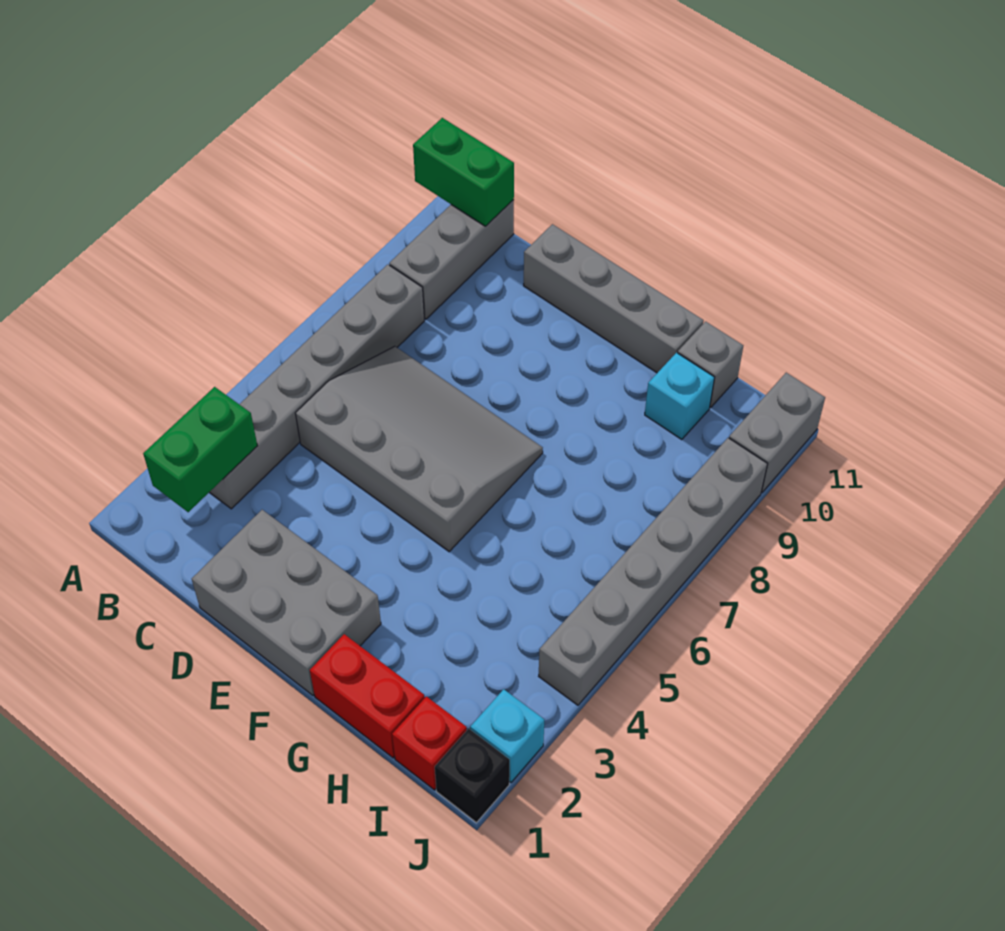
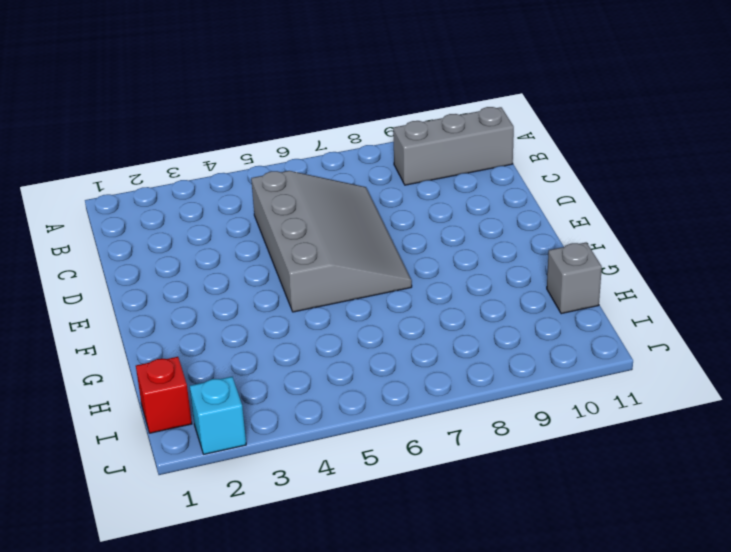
none -> grey 1x6 brick [209,264,425,509]
none -> grey 2x3 brick [192,510,381,695]
none -> grey 1x4 brick [524,224,704,373]

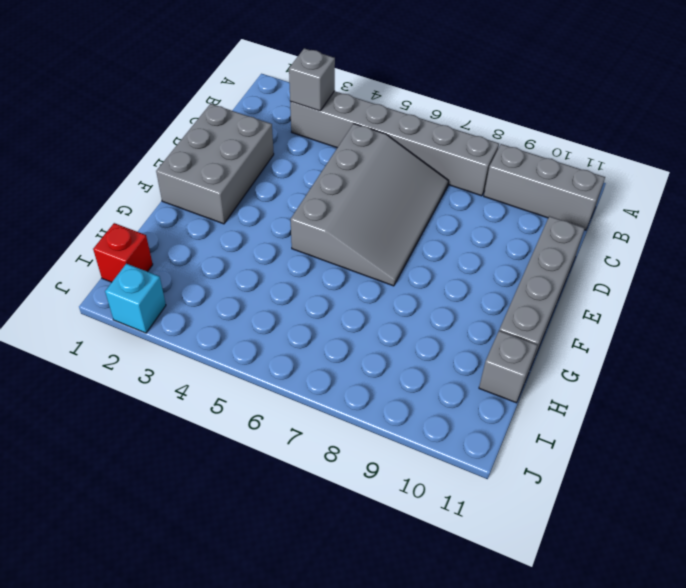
grey 1x1 brick [289,48,335,111] -> green 1x2 brick [143,387,257,512]
none -> red 1x2 brick [310,634,425,758]
none -> cyan 1x1 brick [645,353,715,440]
none -> black 1x1 brick [435,729,510,823]

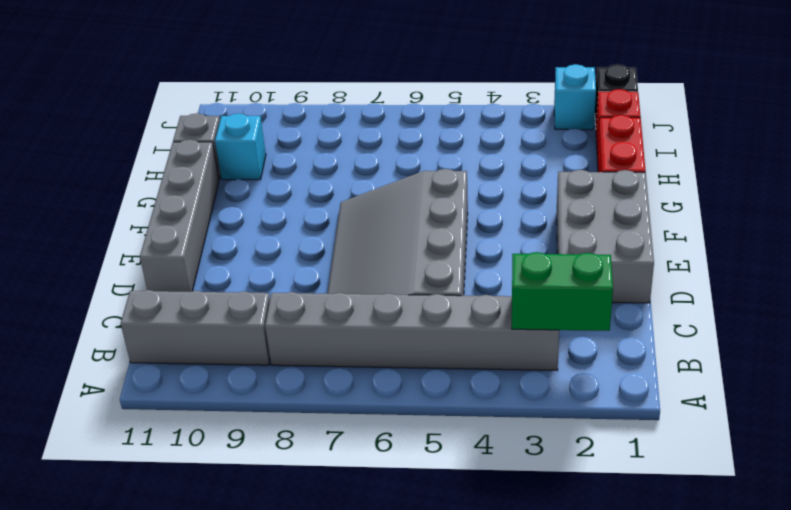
none -> grey 1x6 brick [539,438,767,705]
none -> grey 1x2 brick [729,373,825,493]
none -> green 1x2 brick [413,118,514,226]

